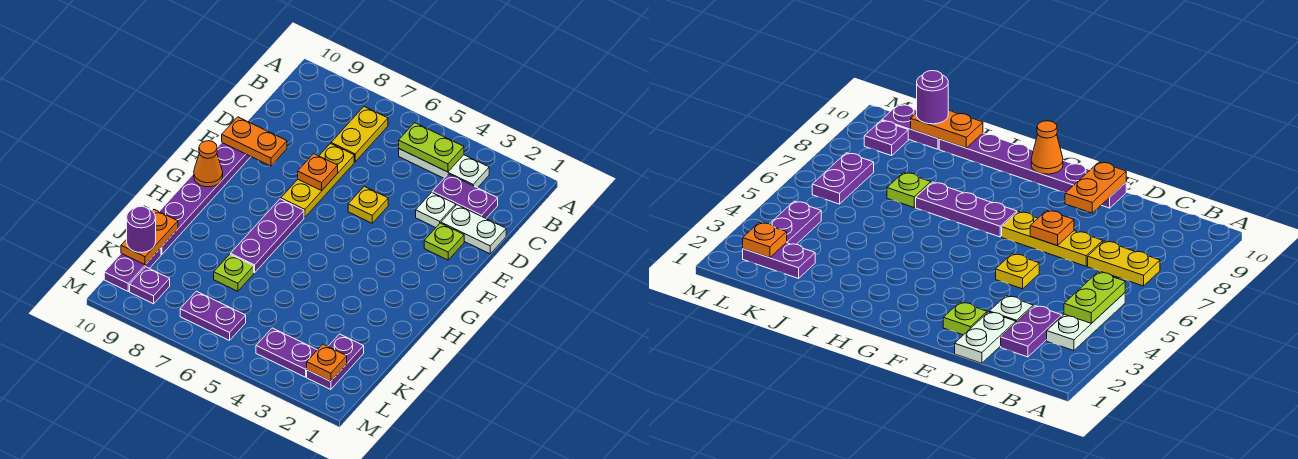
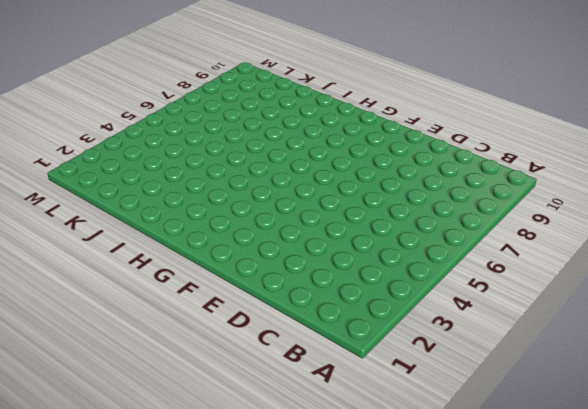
none -> white 1x3 plate [399,149,489,188]
none -> yellow 1x2 plate [331,107,388,162]
none -> purple 1x2 plate [432,174,498,218]

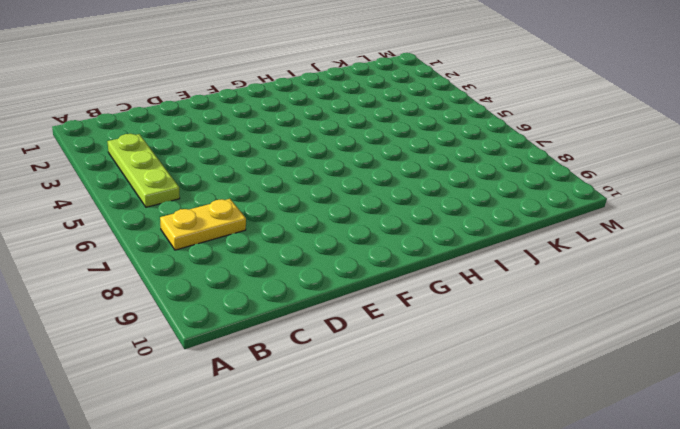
lime 1x3 plate [107,134,180,207] -> white 1x3 plate [399,149,489,188]
none -> purple 1x2 plate [432,174,498,218]
none -> white 1x2 plate [441,205,506,254]
none -> white 1x1 plate [416,192,456,228]

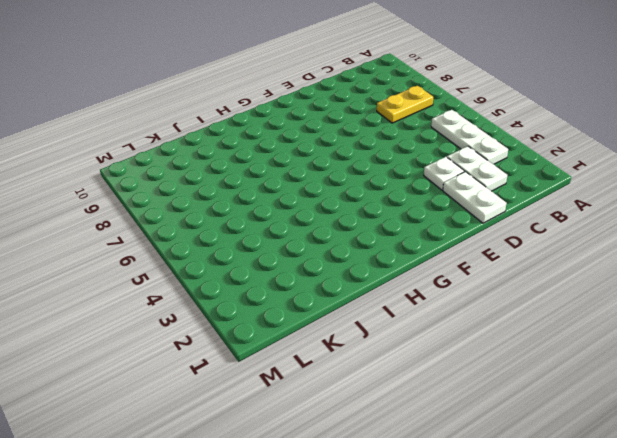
white 1x2 plate [447,146,507,191] -> purple 1x2 plate [432,174,498,218]
none -> yellow 1x3 plate [281,144,354,217]
none -> lime 1x1 plate [424,223,464,260]
none -> yellow 1x1 plate [348,186,388,223]

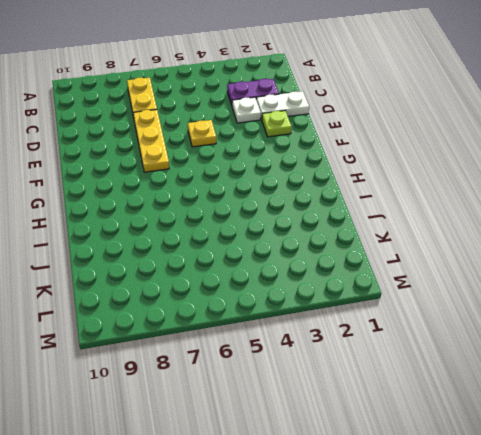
none -> white 1x3 plate [399,149,489,188]
none -> purple 1x6 plate [159,143,251,255]
none -> purple 1x3 plate [231,199,304,273]

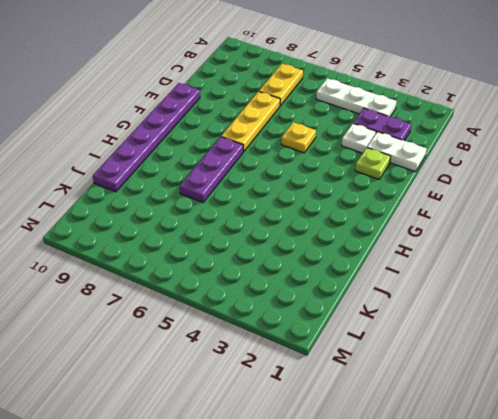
none -> lime 1x1 plate [214,254,254,291]
none -> purple 1x2 plate [307,334,364,390]
none -> purple 1x2 plate [104,248,161,291]

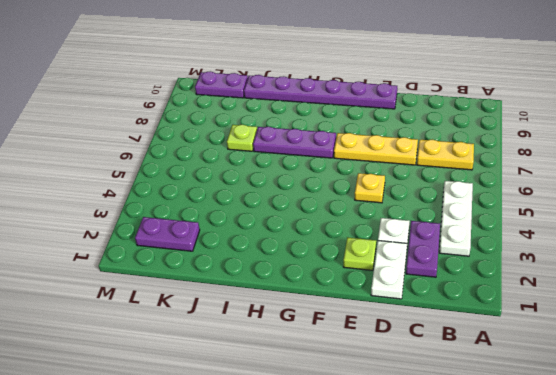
none -> purple 1x2 plate [256,328,317,377]
none -> purple 1x2 plate [180,291,246,340]
none -> purple 1x1 plate [130,267,170,304]

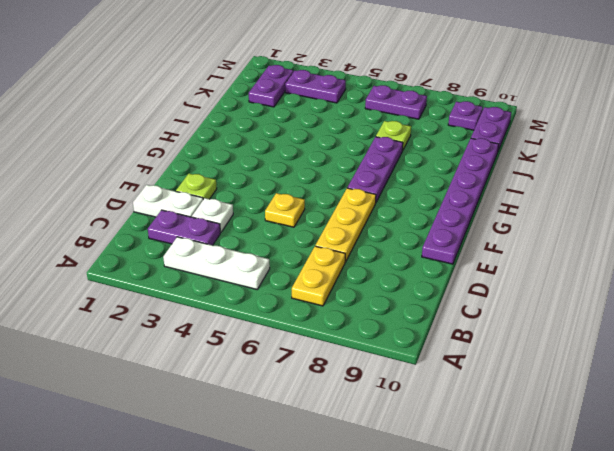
none -> lime 1x2 plate [399,123,464,172]
none -> orange 1x1 plate [298,154,338,191]
none -> orange 1x2 plate [222,117,287,166]

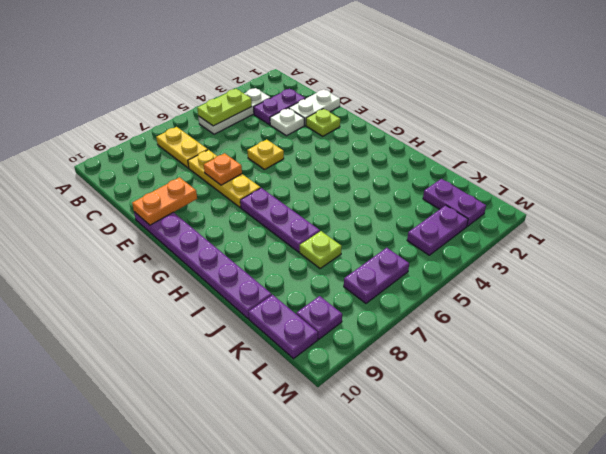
none -> orange 1x1 cone [194,141,223,187]
none -> orange 1x2 plate [121,210,178,265]
none -> orange 1x1 plate [307,344,347,381]

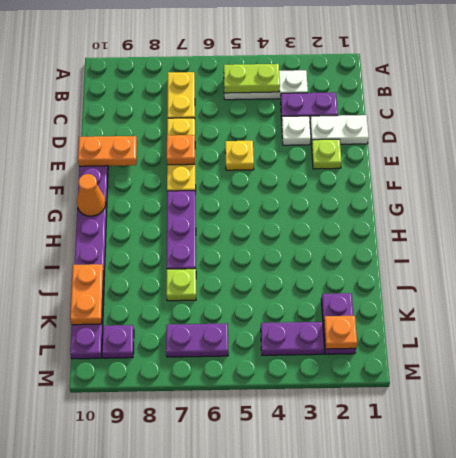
none -> purple 1x1 round brick [127,206,156,253]

